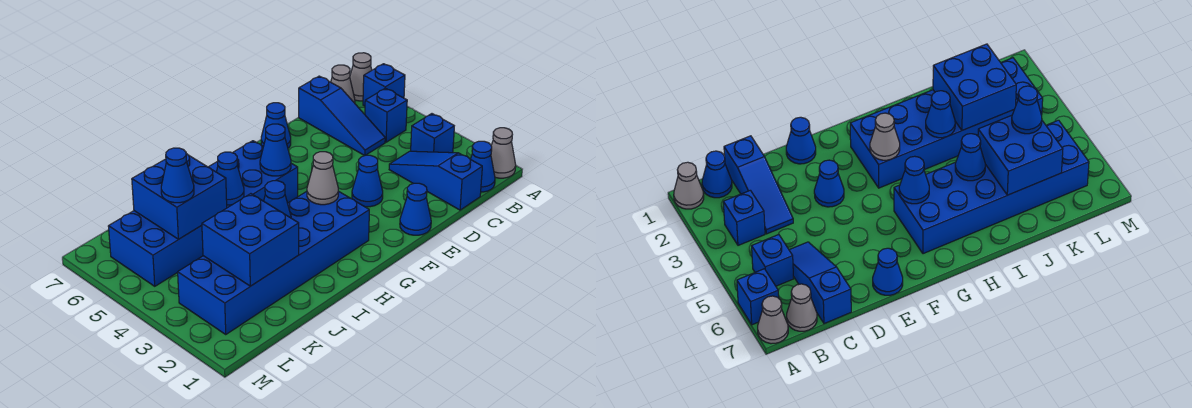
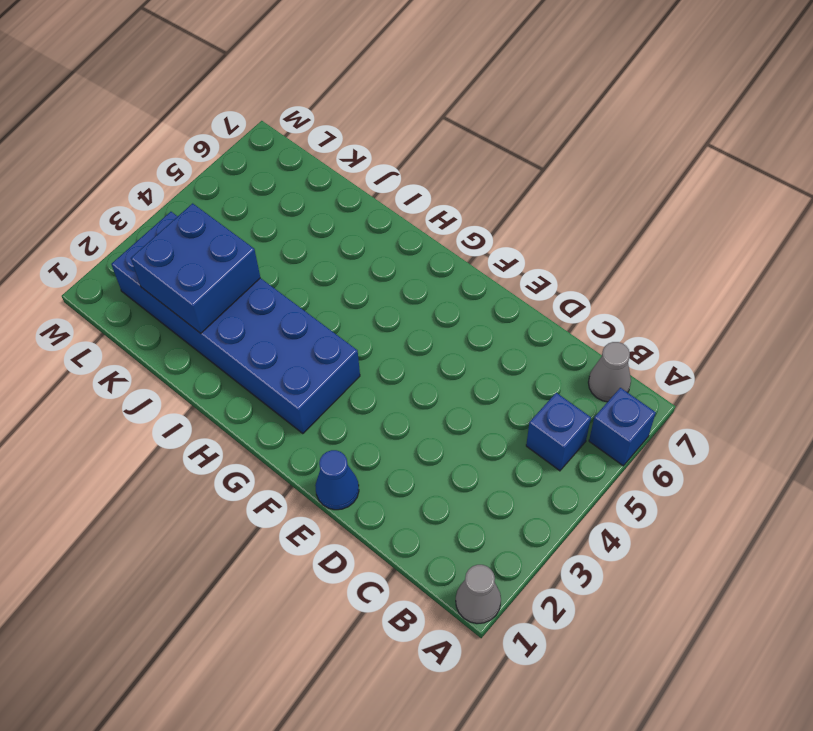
none -> grey 1x1 cone [350,53,372,101]
none -> blue 1x1 cone [470,141,495,192]
none -> blue 1x1 brick [411,114,454,153]

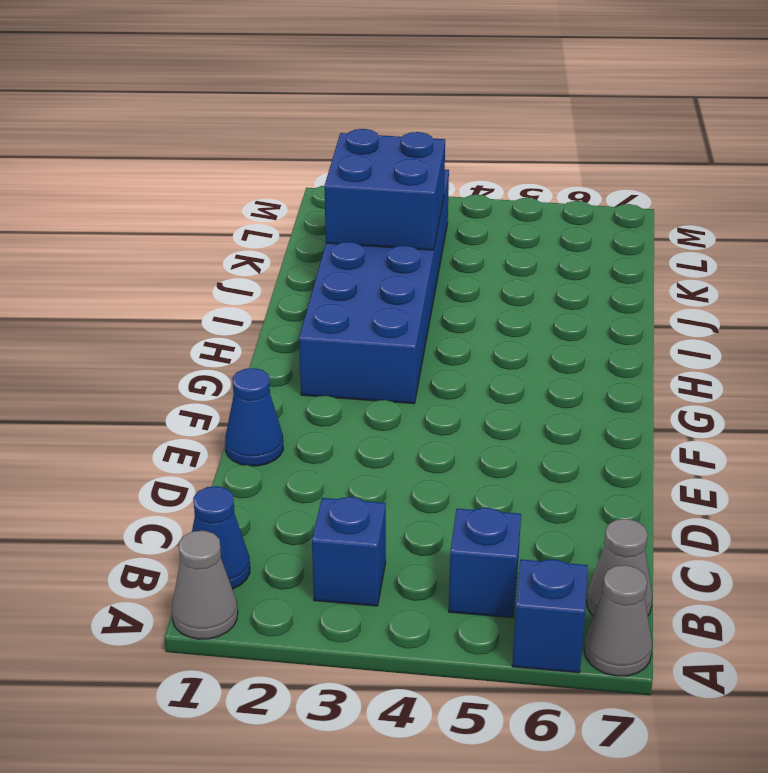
none -> blue 1x3 slope [389,151,482,210]
none -> blue 1x3 slope [299,76,385,156]
none -> blue 1x1 cone [352,155,383,207]

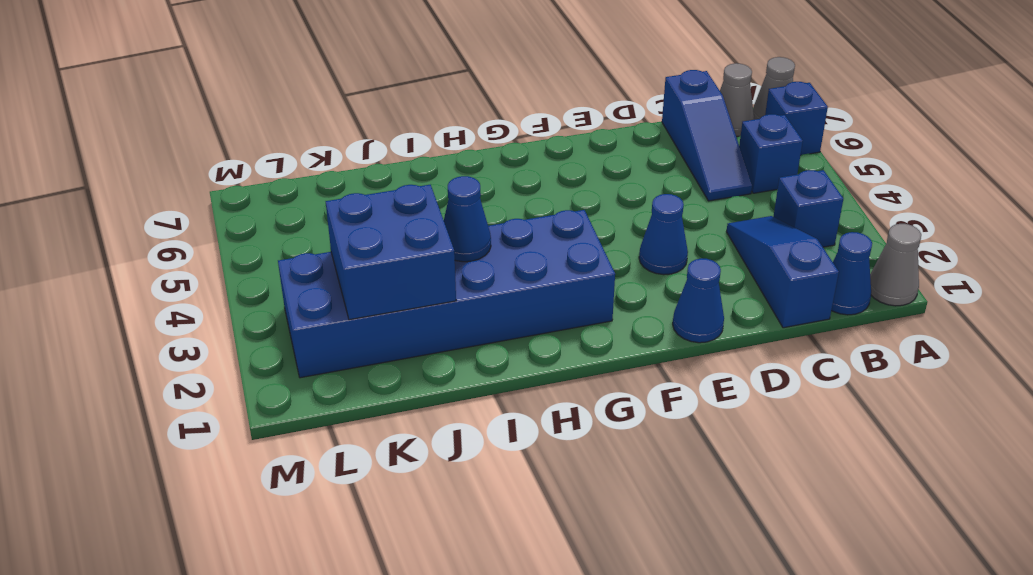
none -> blue 1x1 cone [261,103,291,148]
none -> blue 2x6 brick [108,141,298,286]
none -> grey 1x1 cone [307,152,338,205]

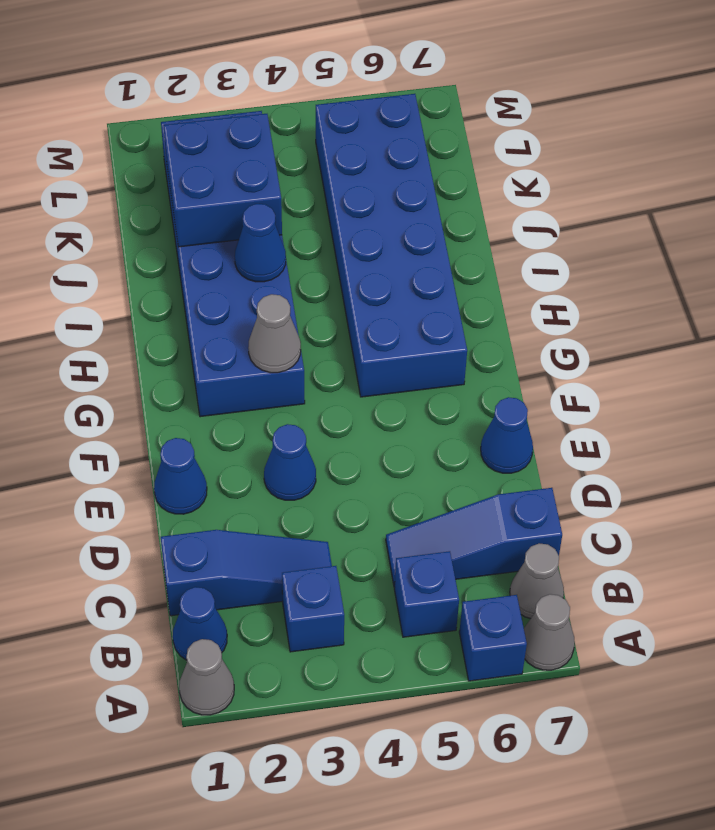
none -> blue 1x1 cone [260,124,291,176]
none -> blue 1x1 cone [217,152,244,205]
none -> blue 2x2 brick [132,154,227,239]

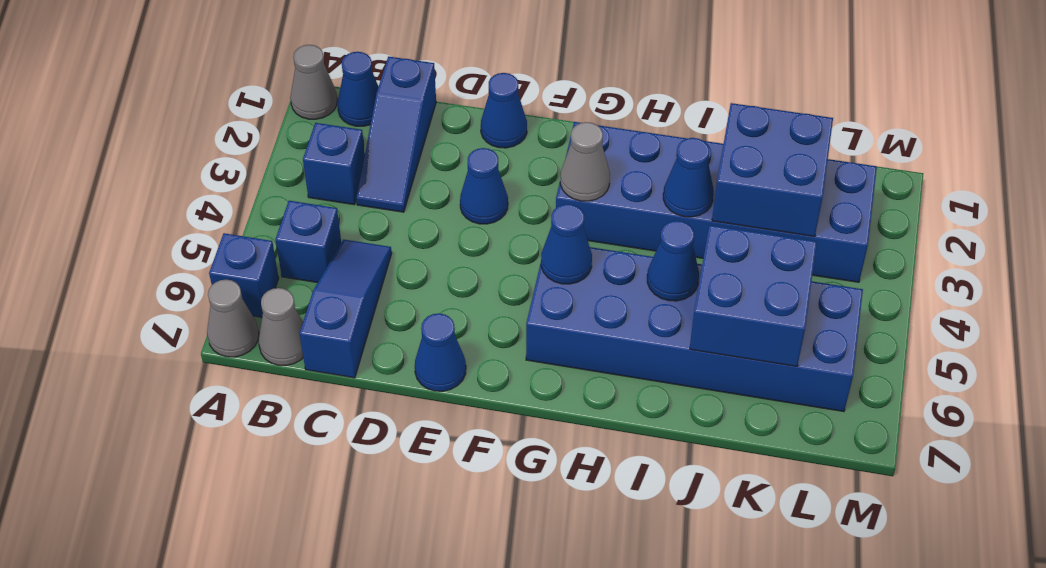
none -> blue 1x1 cone [161,148,194,203]

